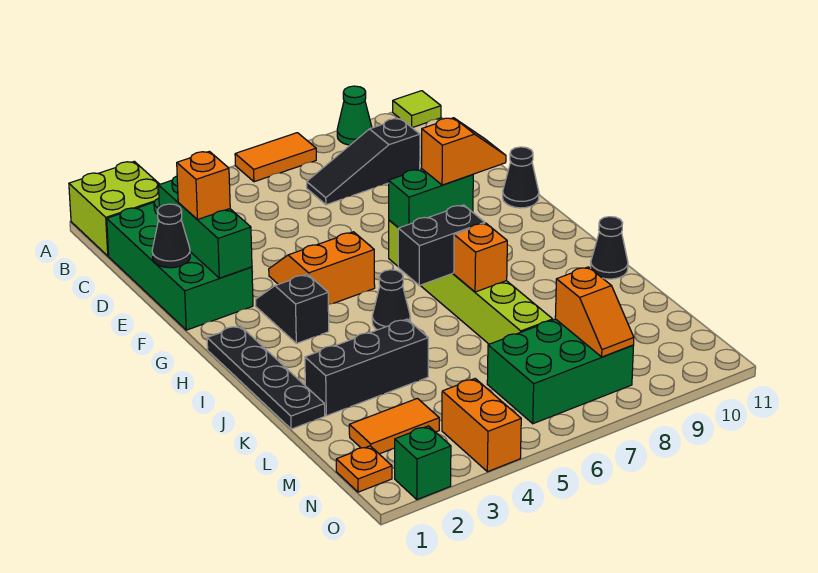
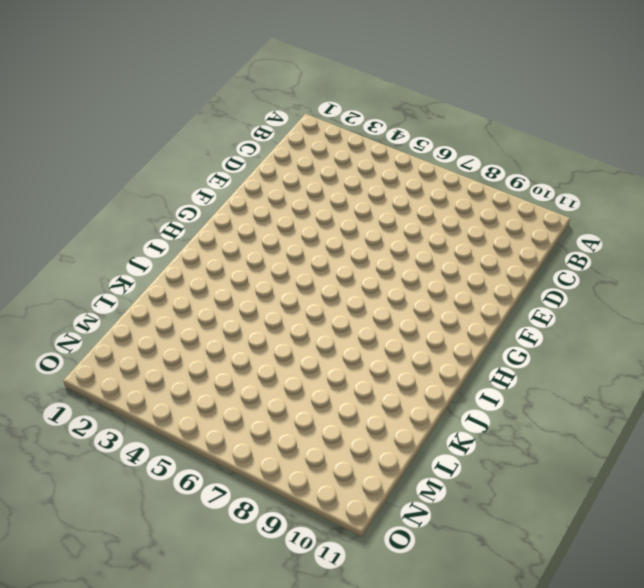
none -> lime 2x2 brick [69,161,160,256]
none -> orange 1x2 tile [235,133,316,182]
none -> green 1x1 cone [337,86,372,145]

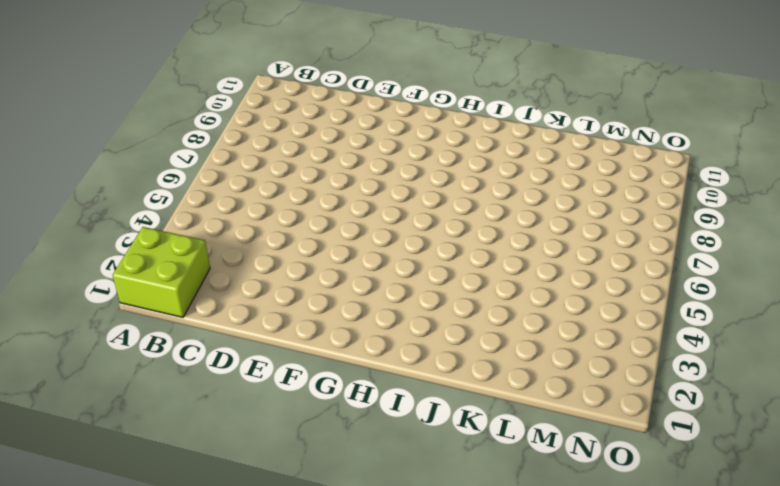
none -> orange 1x2 tile [235,133,316,182]
none -> green 1x1 cone [337,86,372,145]
none -> lime 1x1 tile [393,91,441,128]

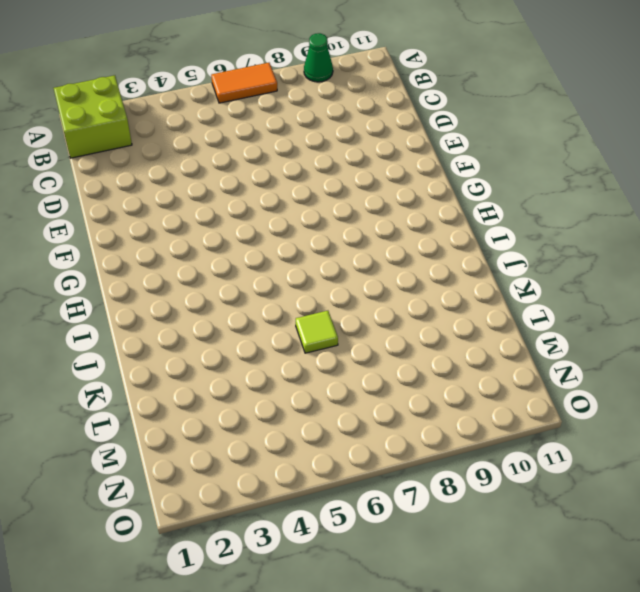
lime 1x1 tile [296,311,338,353] -> lime 1x1 tile moved to [393,91,441,128]
none -> green 2x4 brick [107,198,253,330]
none -> black 1x3 slope [307,119,420,205]
none -> orange 2x2 slope [269,232,375,305]

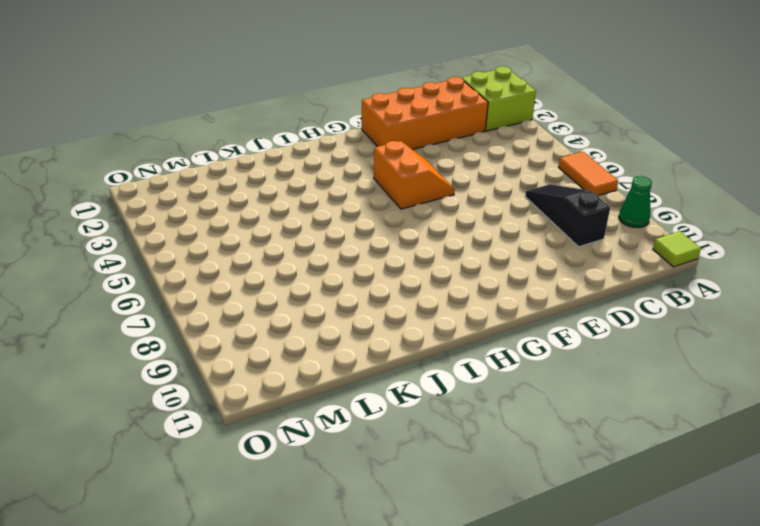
orange 2x4 brick [361,77,488,150] -> green 2x4 brick [107,198,253,330]
none -> black 1x1 cone [503,147,539,208]
none -> black 1x2 slope [256,274,329,343]
none -> lime 1x6 brick [389,220,553,344]

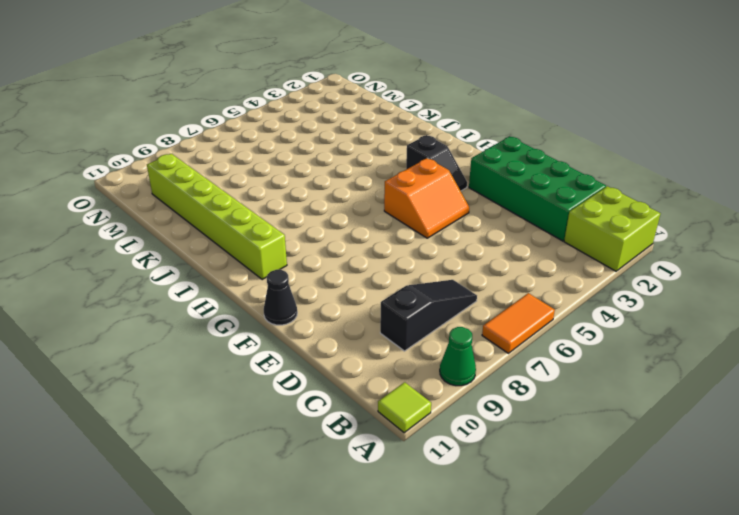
lime 1x6 brick [147,154,287,279] -> lime 1x6 brick moved to [389,220,553,344]
none -> black 1x4 plate [207,326,325,429]
none -> black 1x1 cone [372,270,410,330]
none -> black 1x1 cone [591,217,628,279]

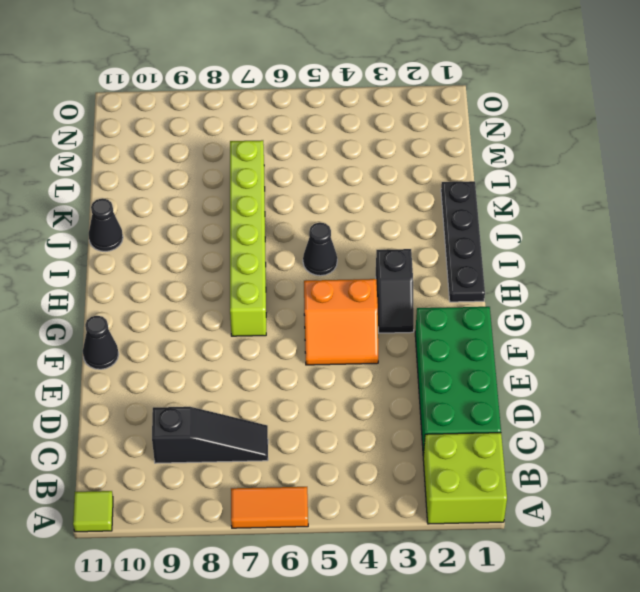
none -> green 1x1 cone [337,86,372,145]
none -> black 1x3 brick [305,319,428,416]
none -> orange 1x2 tile [349,398,439,454]

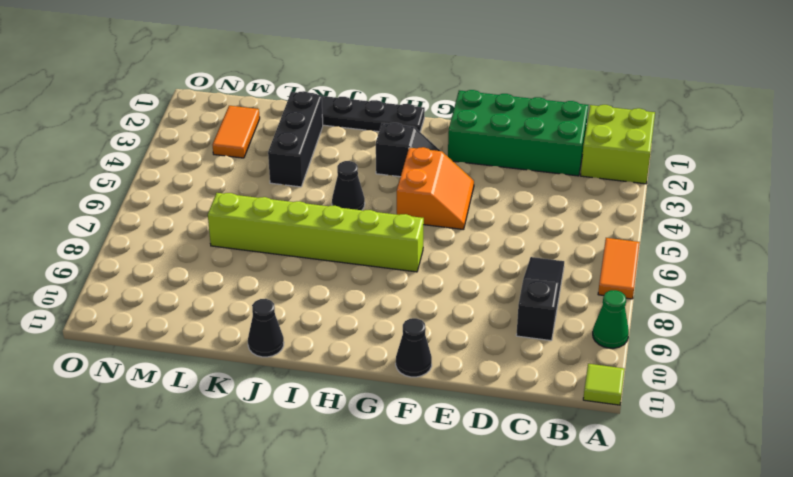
none -> green 2x3 brick [487,319,634,424]
none -> orange 1x1 plate [336,446,392,492]
none -> orange 1x2 brick [442,379,521,472]

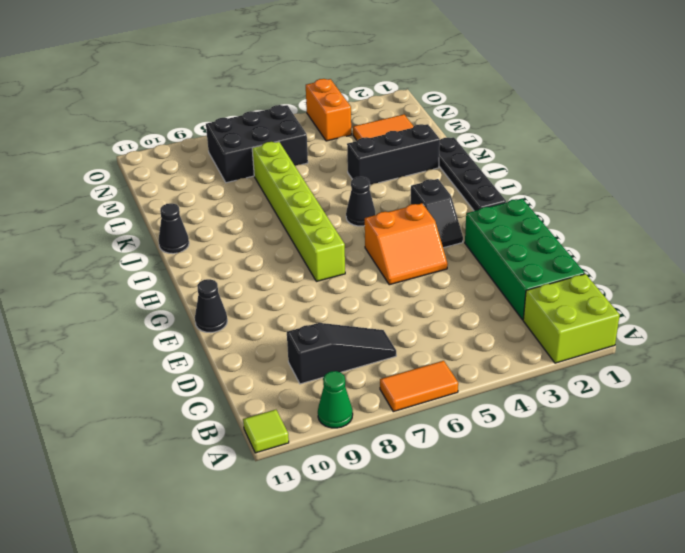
black 2x3 brick [206,105,308,183] -> green 2x3 brick [487,319,634,424]
none -> orange 1x1 plate [336,446,392,492]
none -> green 1x1 brick [395,426,451,500]
none -> green 1x3 brick [158,176,252,278]

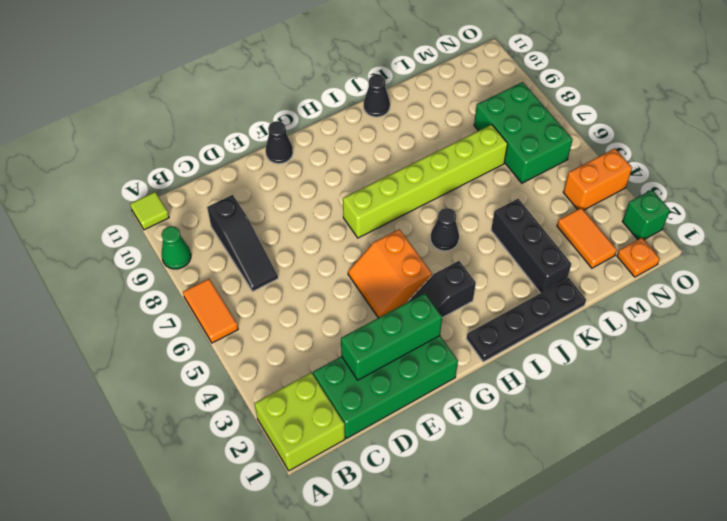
none -> black 1x1 cone [152,204,190,268]
none -> green 1x2 brick [389,169,473,228]
none -> black 1x2 brick [398,205,485,285]

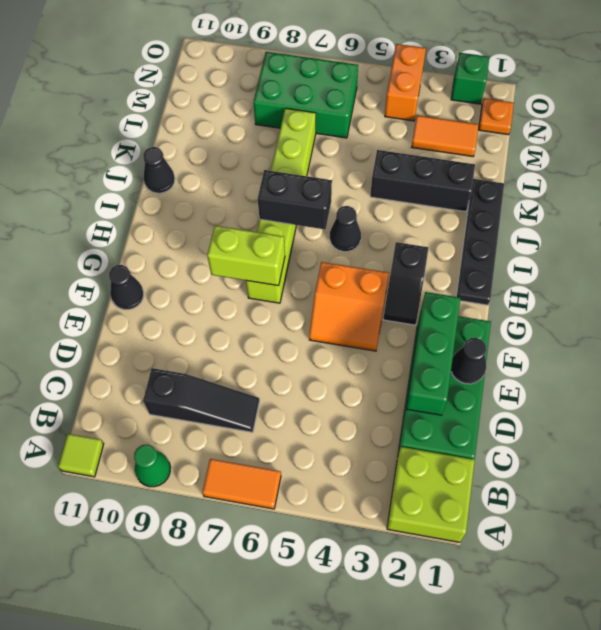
lime 1x2 brick [207,226,285,286] -> green 1x2 brick [389,169,473,228]
none -> orange 1x1 brick [454,223,507,292]
none -> orange 1x2 slope [555,267,634,357]
none -> orange 1x1 brick [177,151,230,220]

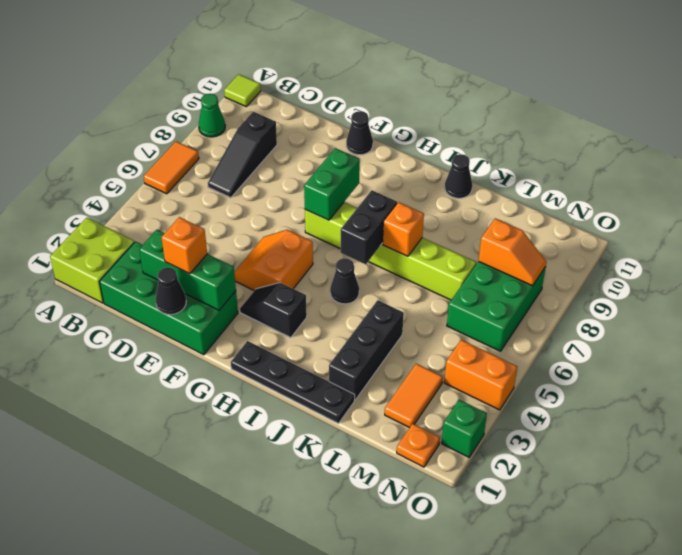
none -> orange 1x2 slope [421,118,506,185]

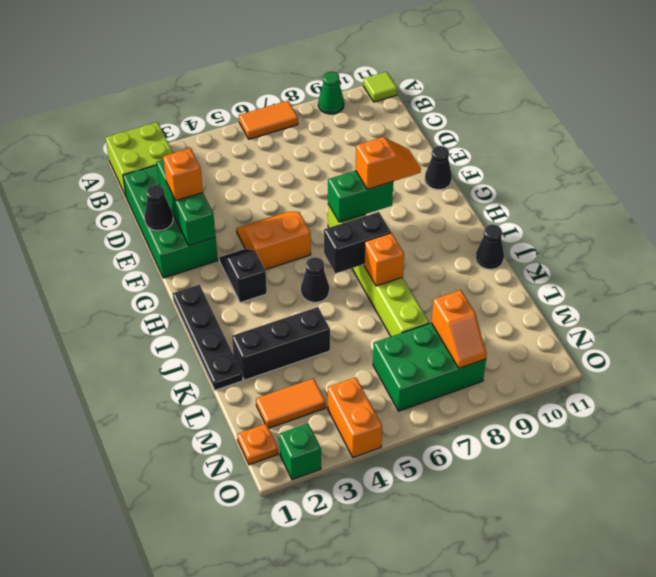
none -> black 1x3 slope [307,119,420,205]

